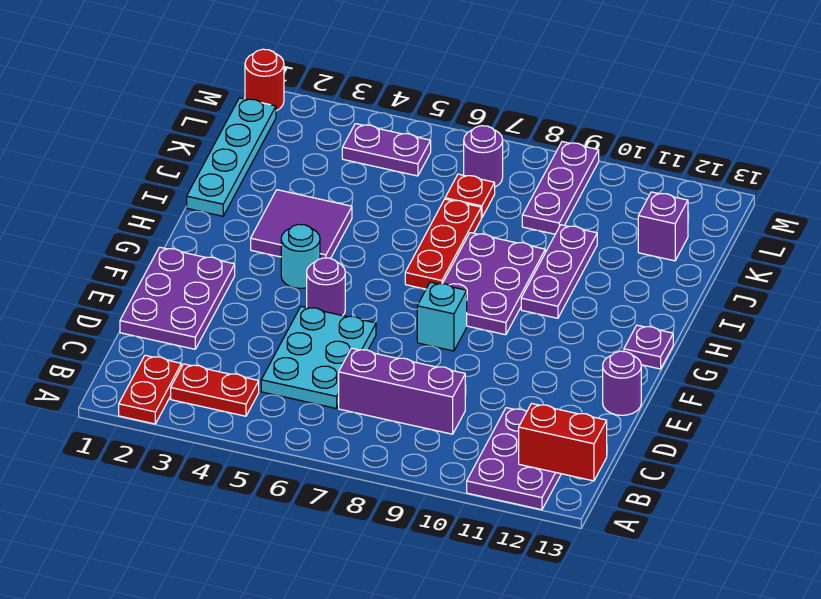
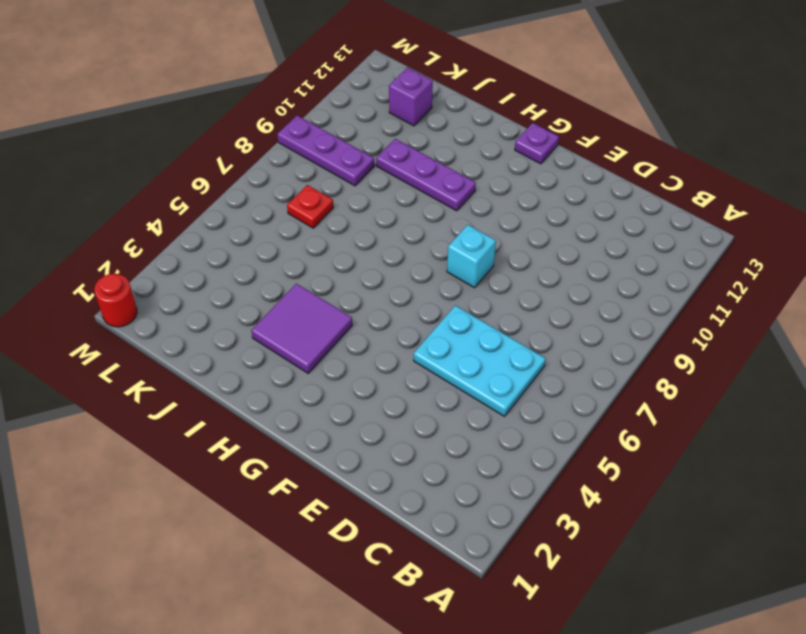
none -> red 1x2 plate [119,355,181,424]
none -> purple 2x3 plate [467,408,561,510]
none -> red 1x2 plate [171,364,259,416]

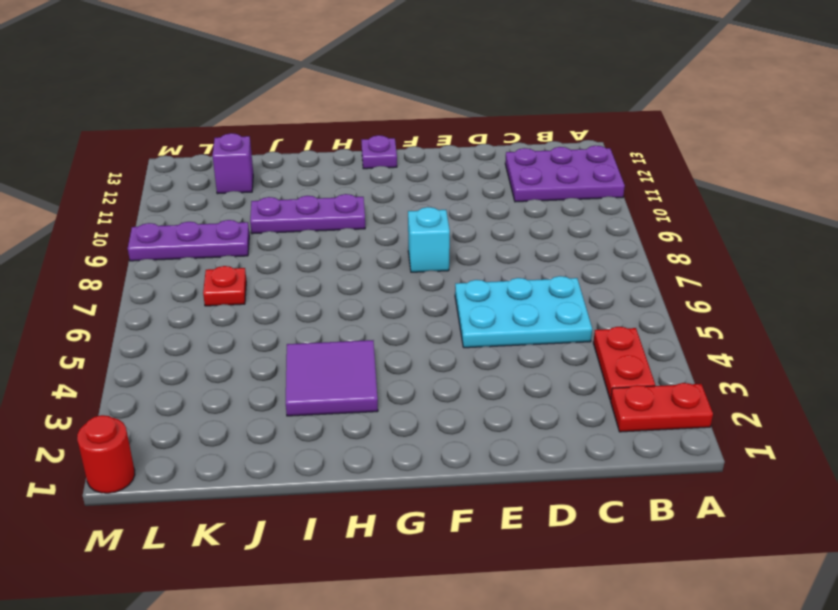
none -> purple 1x3 brick [339,348,465,434]
none -> purple 2x3 plate [120,247,235,349]
none -> purple 1x1 round brick [603,351,641,415]

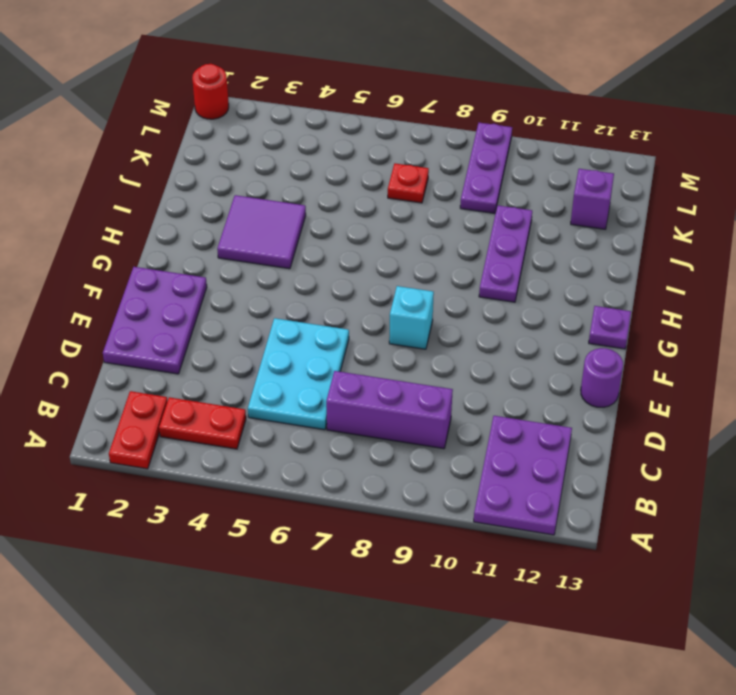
none -> purple 1x1 round brick [307,258,345,316]
none -> cyan 1x1 round brick [281,224,320,289]
none -> purple 2x3 plate [443,233,545,335]

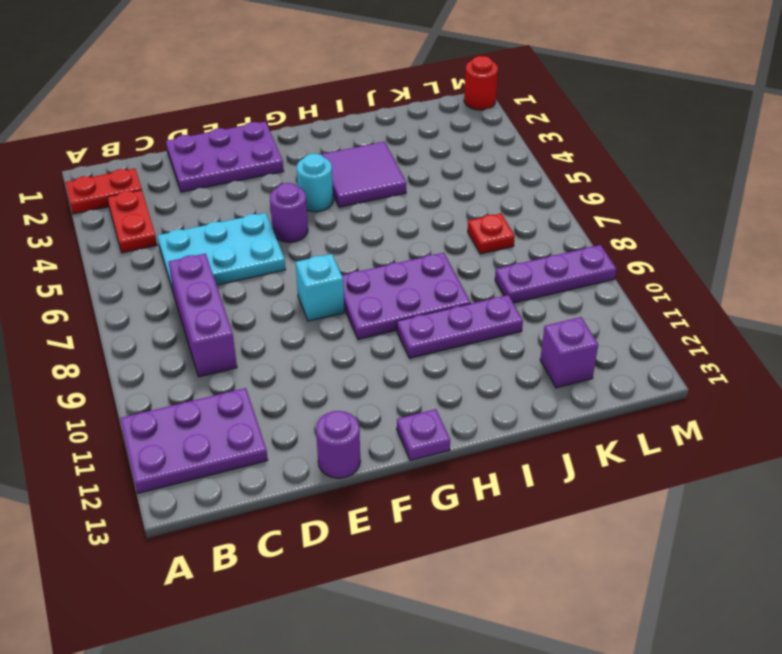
none -> red 1x3 plate [405,199,481,289]
none -> cyan 1x4 plate [187,98,276,216]
none -> purple 1x2 plate [342,124,431,176]

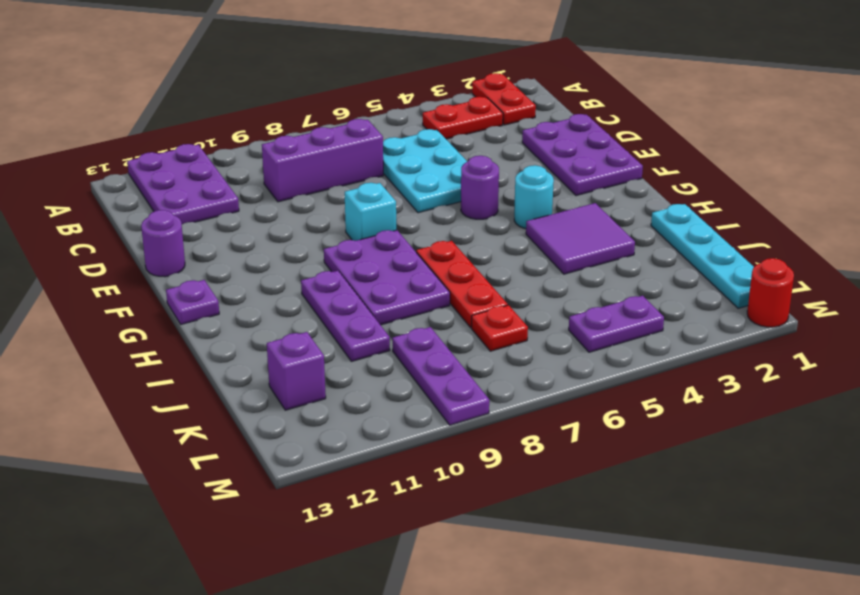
none -> purple 1x1 round brick [464,126,503,187]
none -> red 1x2 brick [519,404,607,481]

